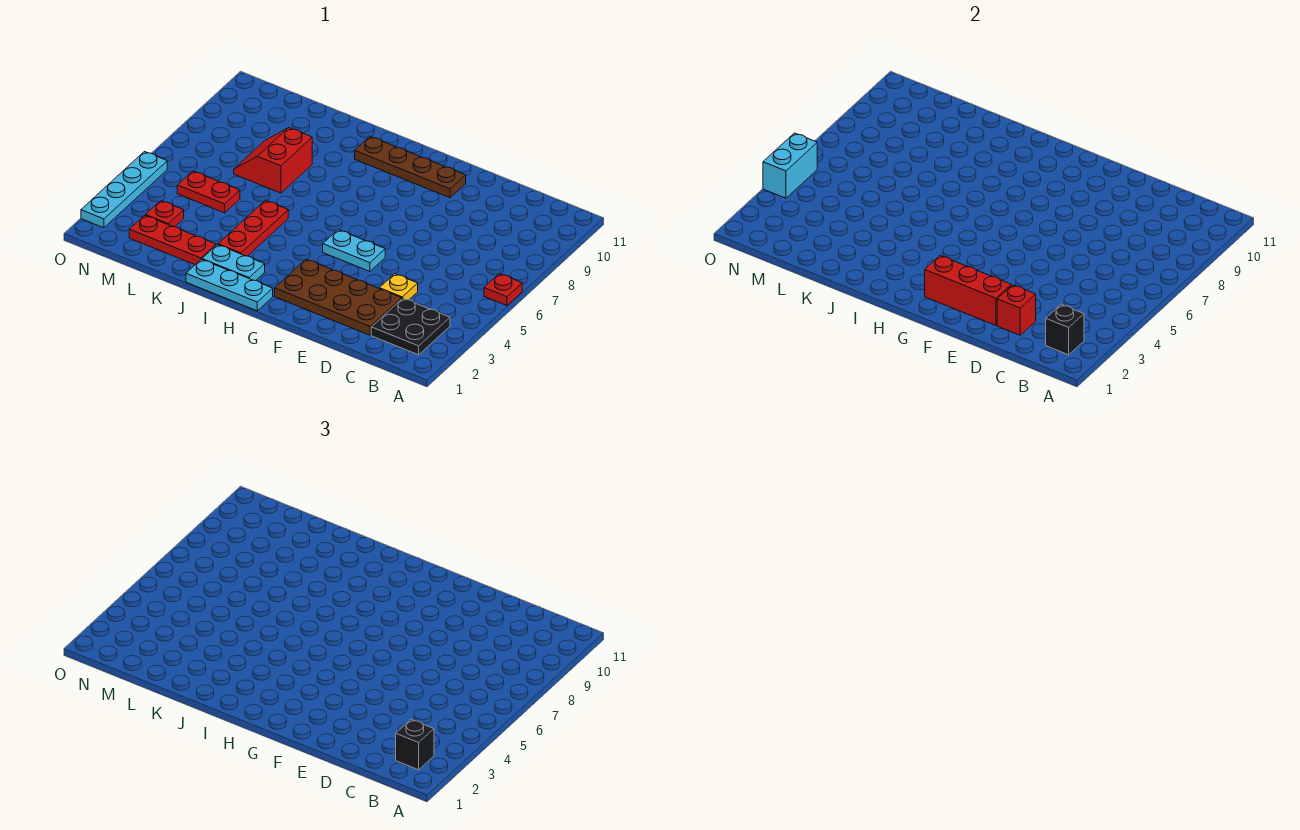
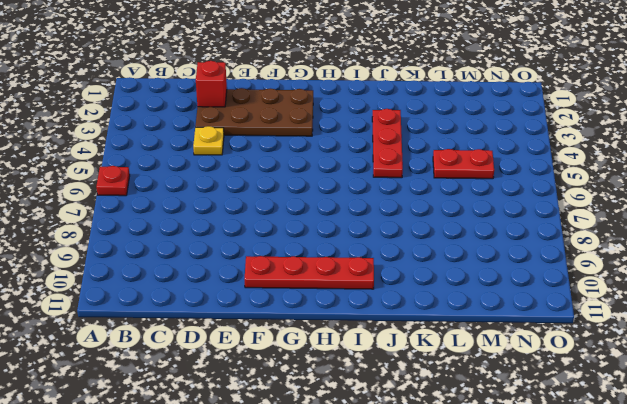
red 1x4 plate [245,256,374,289] -> brown 1x4 plate [355,137,466,198]
none -> black 2x2 plate [371,298,450,355]
none -> cyan 1x2 plate [323,230,385,271]
none -> cyan 1x3 plate [186,259,273,311]

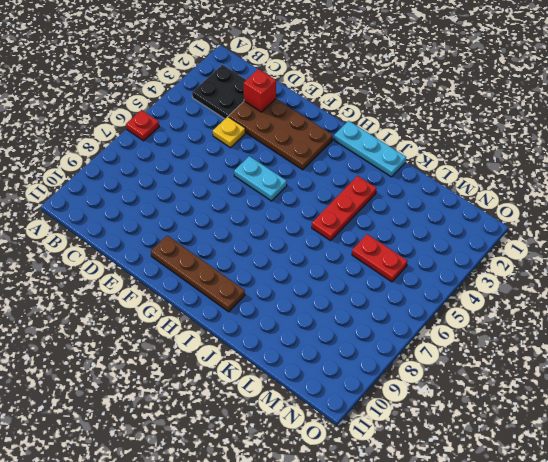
none -> cyan 1x2 plate [202,245,265,281]
none -> red 1x3 plate [129,215,216,265]
none -> red 2x2 slope [234,128,312,193]

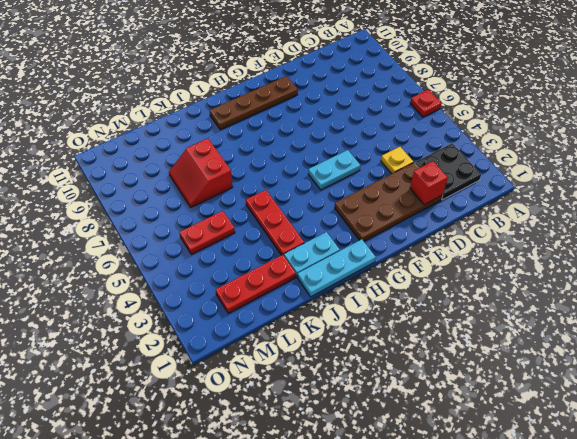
none -> red 1x1 plate [145,201,184,227]
none -> cyan 1x4 plate [81,152,167,228]
none -> black 1x1 brick [1046,305,1084,355]

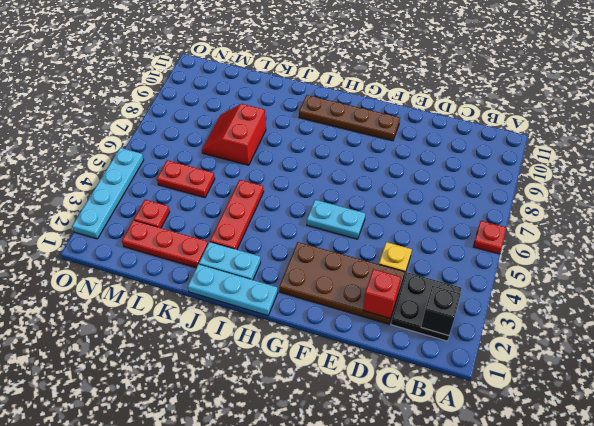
none -> red 1x3 brick [925,256,1011,325]
none -> cyan 1x2 brick [763,133,817,198]
none -> black 1x1 brick [396,720,434,770]

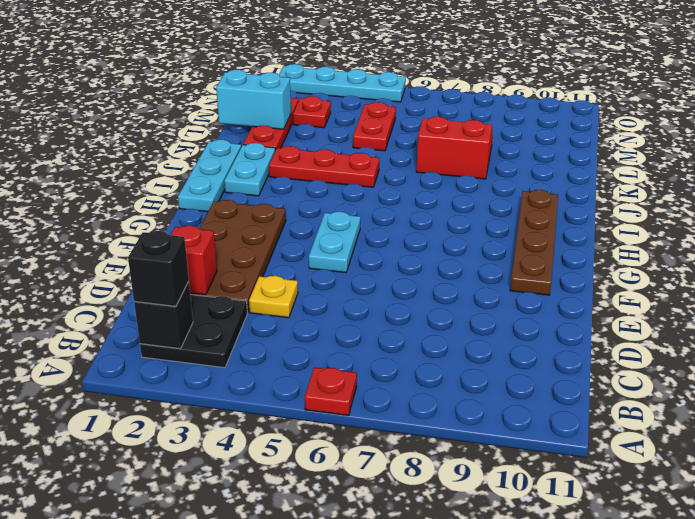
cyan 1x2 brick [216,70,291,129] -> cyan 1x2 brick moved to [763,133,817,198]
none -> red 1x3 brick [925,256,1011,325]

